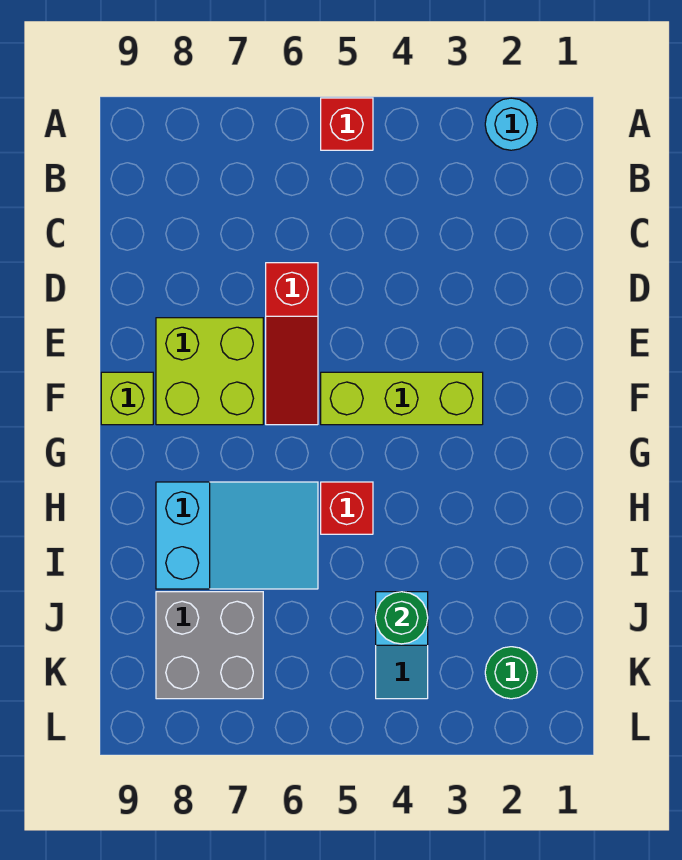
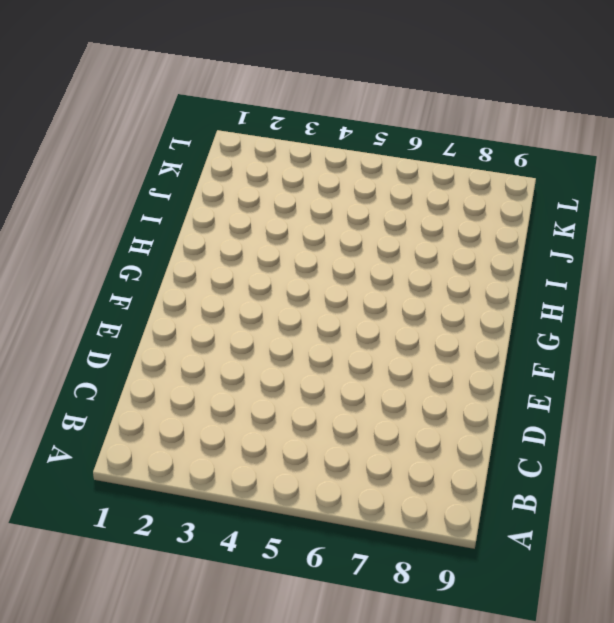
none -> cyan 1x1 round brick [485,98,537,150]
none -> red 1x1 brick [321,98,373,150]
none -> red 1x3 slope [266,263,318,425]

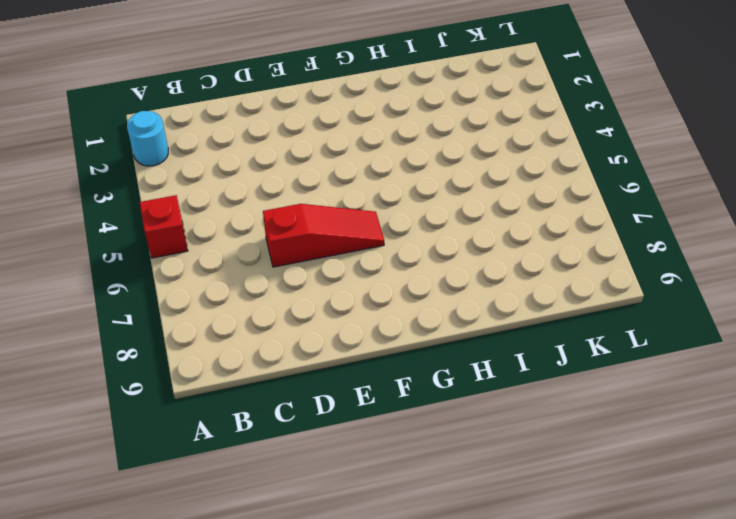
none -> lime 2x2 brick [156,318,263,425]
none -> lime 1x3 brick [321,372,483,425]
none -> lime 1x1 brick [101,372,153,425]

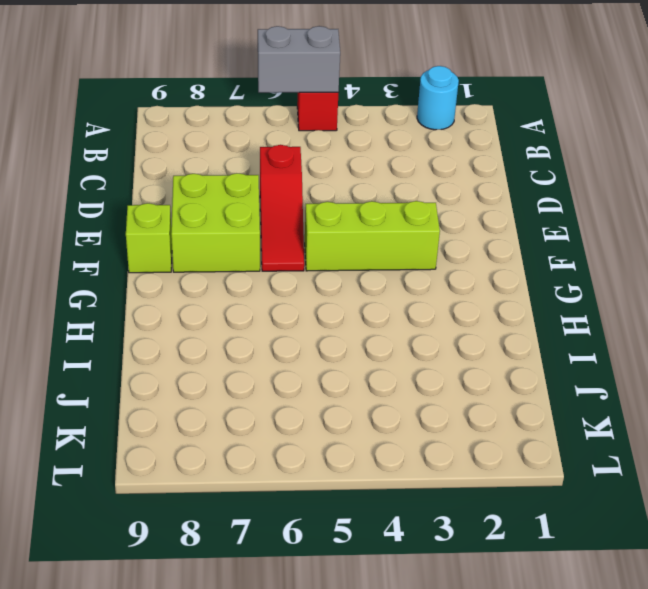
grey 1x2 brick [258,26,340,93] -> none
none -> red 1x1 brick [321,482,373,534]
none -> cyan 2x3 slope [156,482,318,589]
none -> cyan 1x2 slope [376,592,428,699]

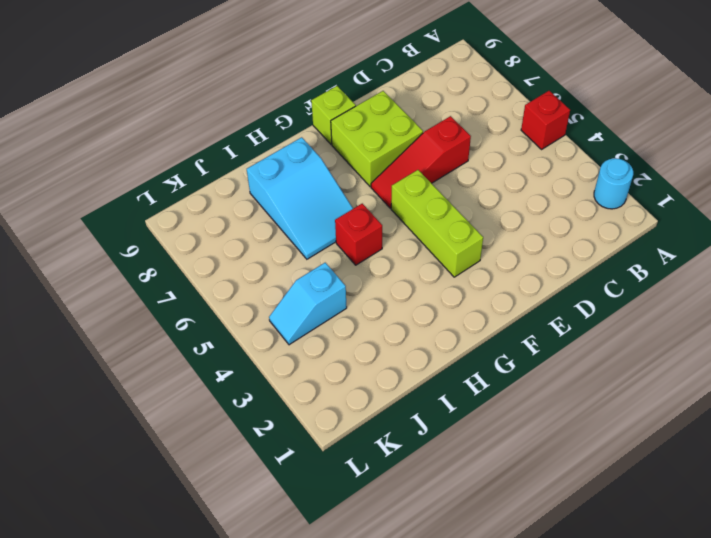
none -> grey 2x2 brick [156,592,263,699]
none -> green 1x1 round brick [485,647,537,699]
none -> green 1x1 round brick [376,592,428,644]

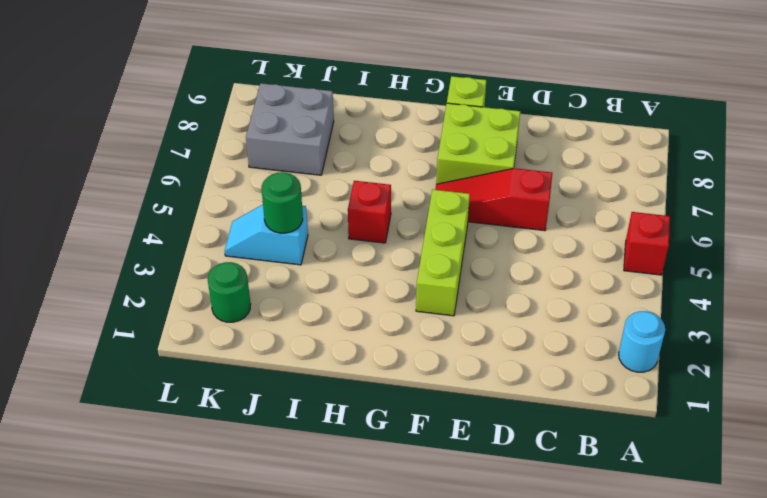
none -> cyan 2x3 slope [156,482,318,589]

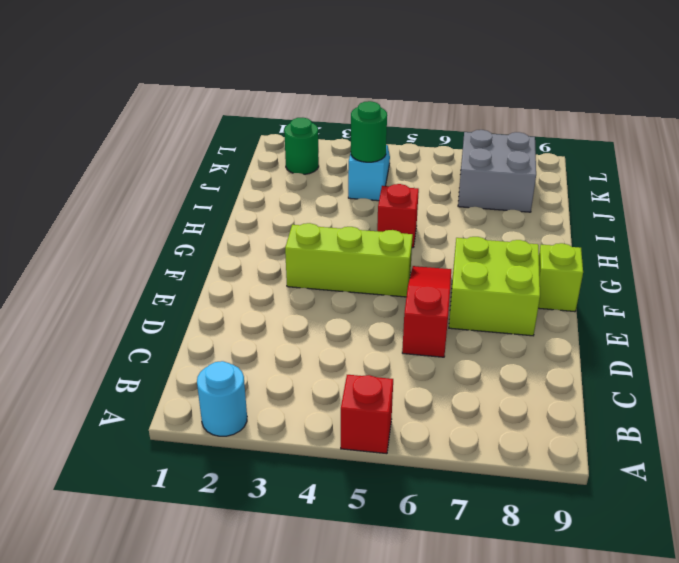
none -> cyan 2x3 slope [156,482,318,589]

